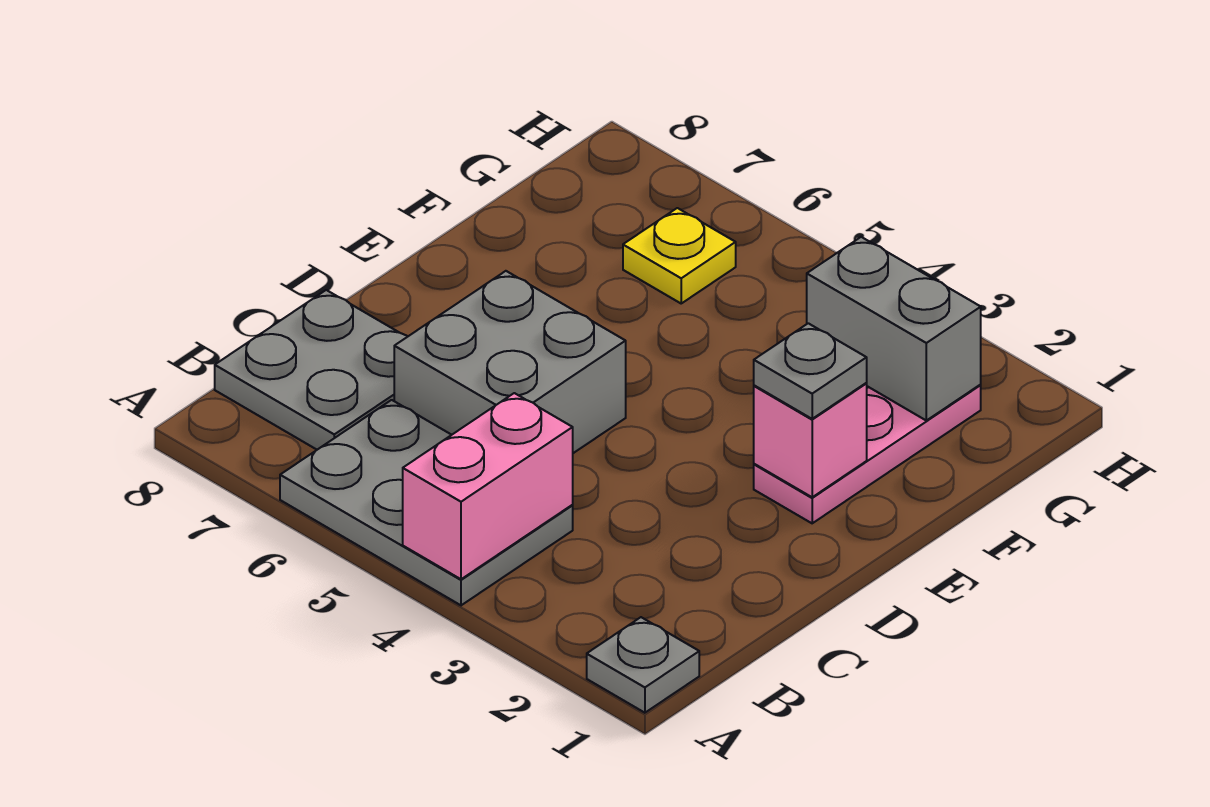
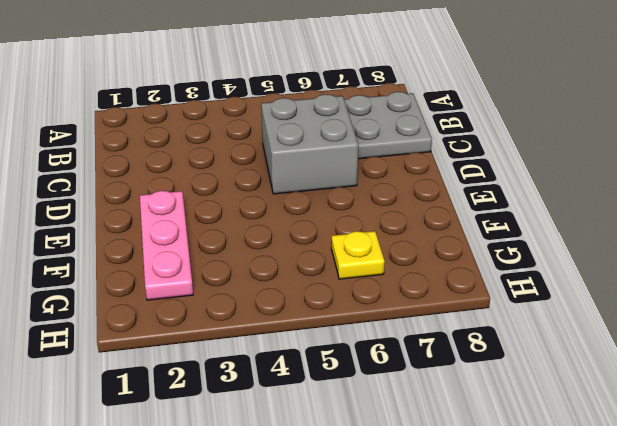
none -> grey 1x1 plate [587,617,699,713]
none -> grey 2x3 plate [280,400,573,605]

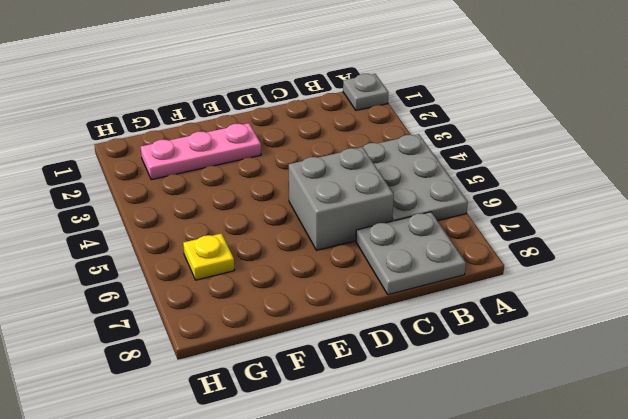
none -> pink 1x2 brick [403,393,573,579]
none -> pink 1x1 brick [754,383,867,497]

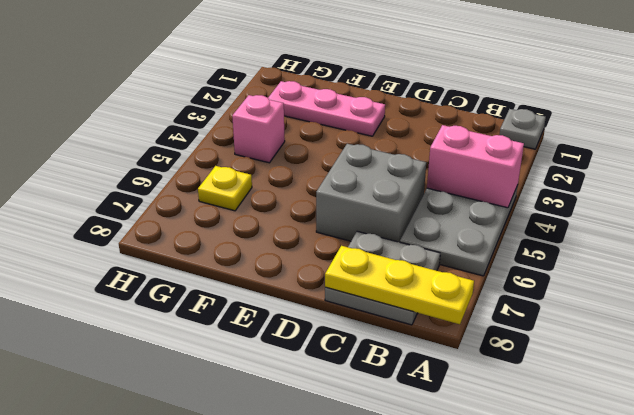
yellow 1x3 plate [325,246,474,324] -> none
pink 1x1 brick [232,95,285,163] -> pink 1x1 brick moved to [754,383,867,497]
none -> grey 1x2 brick [807,237,981,421]
none -> grey 1x1 plate [754,323,867,419]

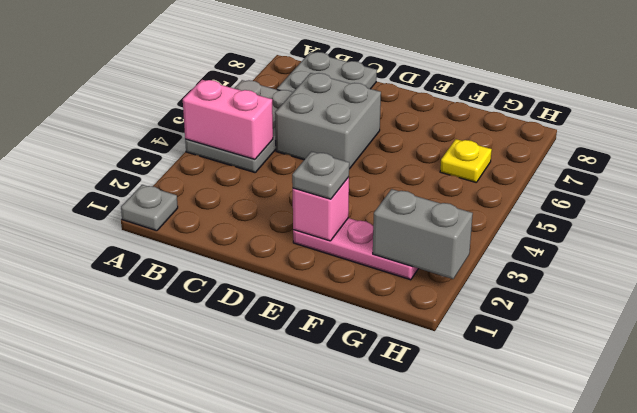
grey 1x2 brick [373,189,473,279] -> grey 1x2 brick turned to [807,237,981,421]

